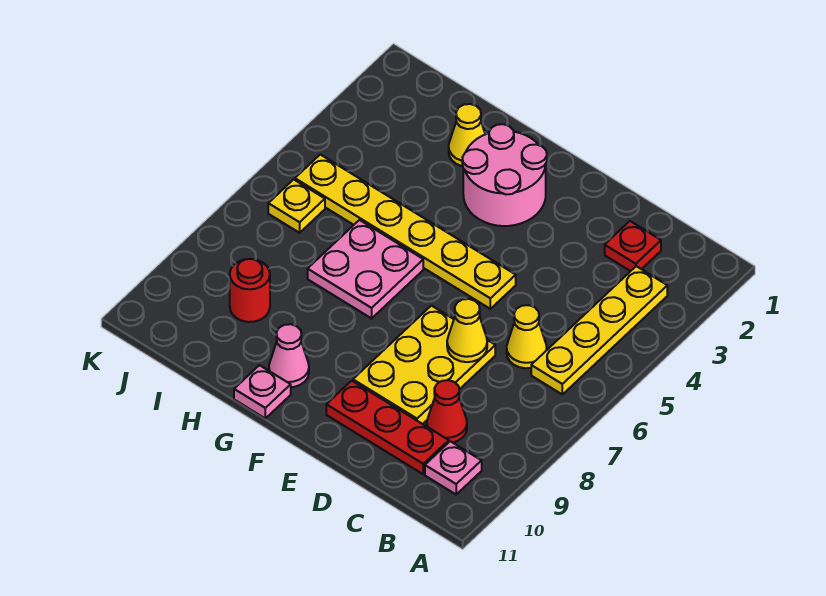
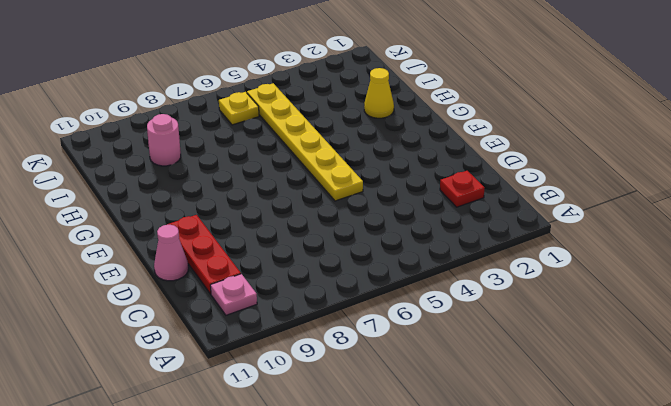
pink 1x1 cone [154,225,188,281] -> pink 1x1 cone moved to [269,324,309,387]
pink 1x1 round brick [147,114,181,166] -> red 1x1 round brick [230,259,270,322]
none -> yellow 1x4 plate [531,266,667,394]
none -> yellow 1x1 cone [507,305,547,368]
none -> red 1x1 cone [427,380,467,443]

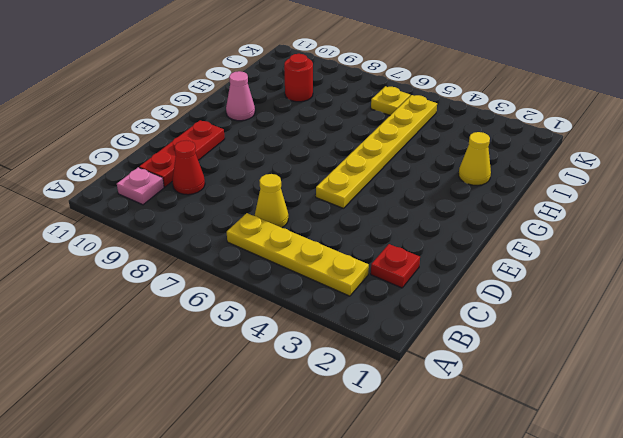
none -> yellow 2x3 plate [353,306,495,424]
none -> pink 2x2 round brick [462,124,547,226]
none -> pink 2x2 plate [308,220,423,318]

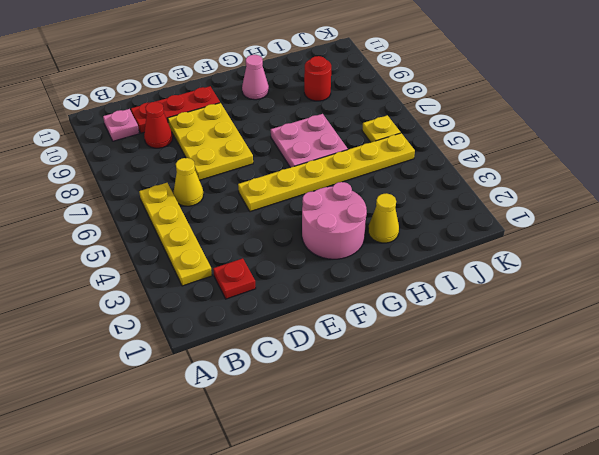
none -> pink 1x1 plate [234,365,291,418]
none -> yellow 1x1 cone [447,299,487,362]

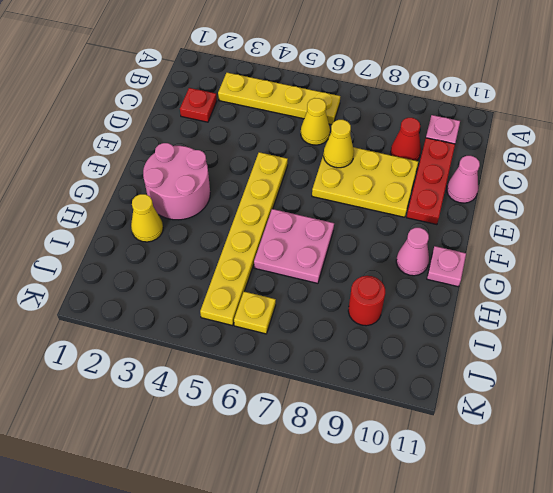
pink 1x1 cone [447,156,480,203] -> none

